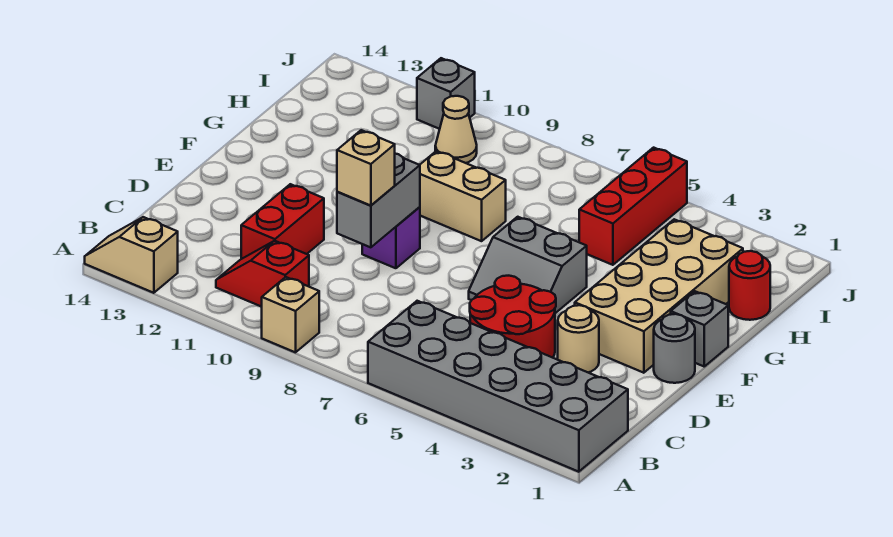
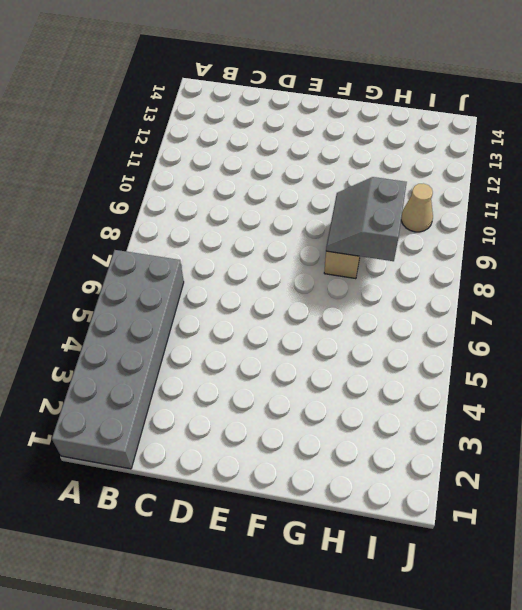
grey 2x2 slope [326,177,407,261] -> grey 2x2 slope moved to [469,217,587,313]
none -> tan 1x1 brick [262,277,319,352]
none -> tan 1x2 slope [85,217,178,293]
none -> red 1x2 slope [216,241,309,307]

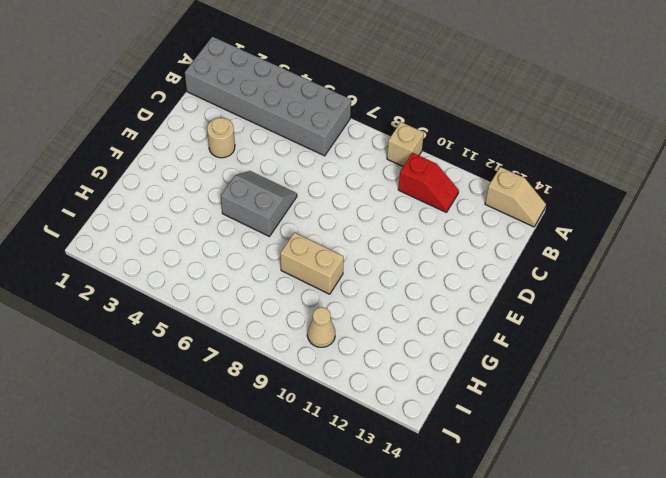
none -> red 2x2 round brick [470,276,556,358]
none -> red 1x2 brick [241,184,324,259]
none -> grey 1x1 round brick [654,314,695,383]

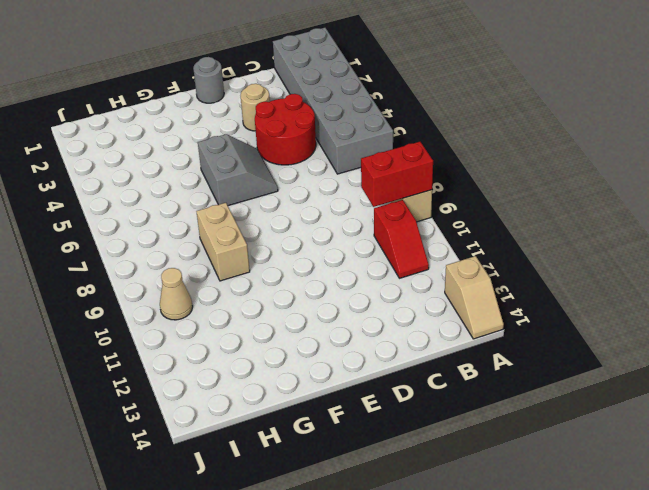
red 1x2 brick [361,142,433,207] -> red 1x2 brick moved to [241,184,324,259]
none -> tan 2x4 brick [575,219,743,373]
none -> purple 1x1 brick [362,207,420,268]
none -> grey 1x1 brick [671,291,728,366]

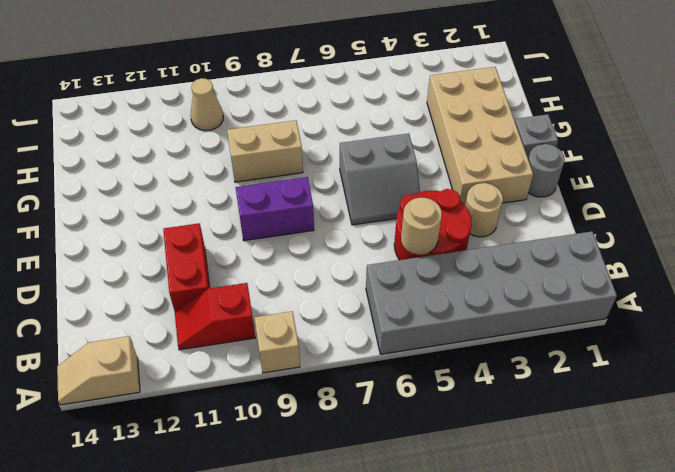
tan 1x1 round brick [401,198,442,255] -> none
purple 1x2 brick [235,177,314,241] -> purple 1x1 brick [362,207,420,268]
none -> red 1x1 round brick [729,251,770,320]
none -> red 1x3 brick [579,148,687,265]
none -> grey 1x1 brick [417,58,475,129]

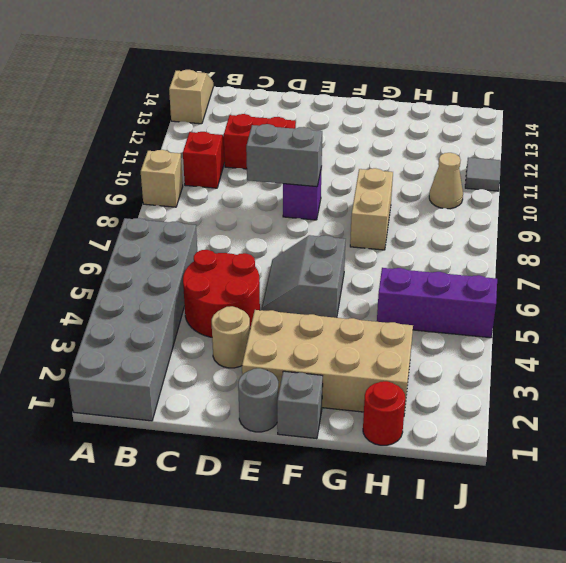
purple 1x3 brick [377,268,497,338] -> red 1x3 brick [579,148,687,265]
grey 1x1 tile [465,158,501,191] -> grey 1x1 brick [417,58,475,129]
none -> tan 1x1 brick [337,130,395,206]

